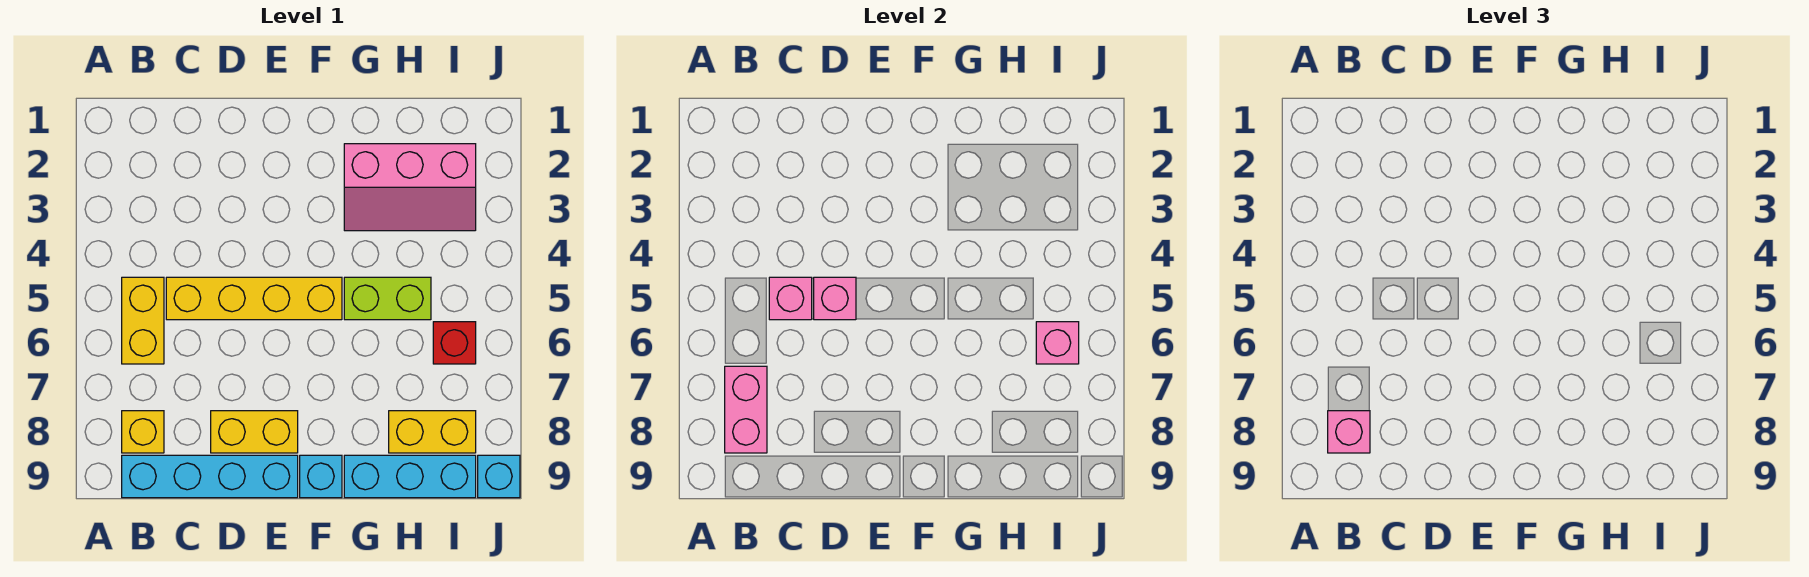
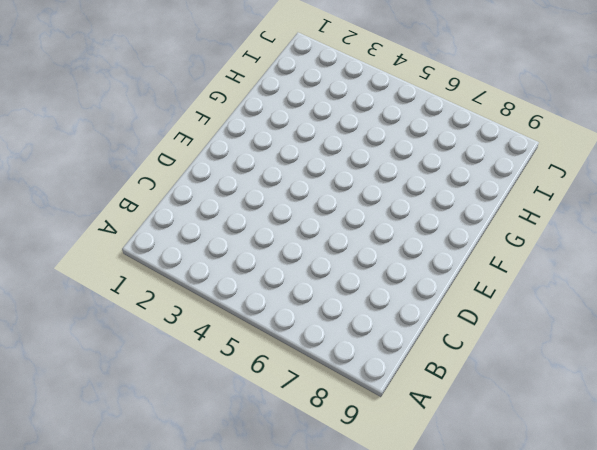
none -> yellow 1x2 brick [122,277,164,364]
none -> yellow 1x1 brick [122,411,164,453]
none -> cyan 1x4 brick [122,455,298,498]

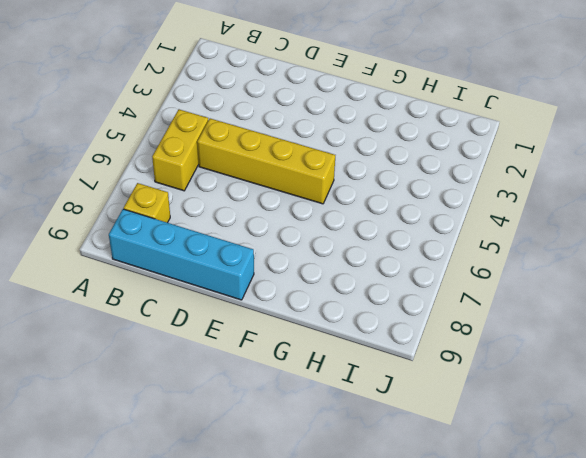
none -> yellow 1x2 brick [211,411,298,453]
none -> cyan 1x1 brick [300,455,342,498]
none -> pink 2x3 slope [344,144,476,231]

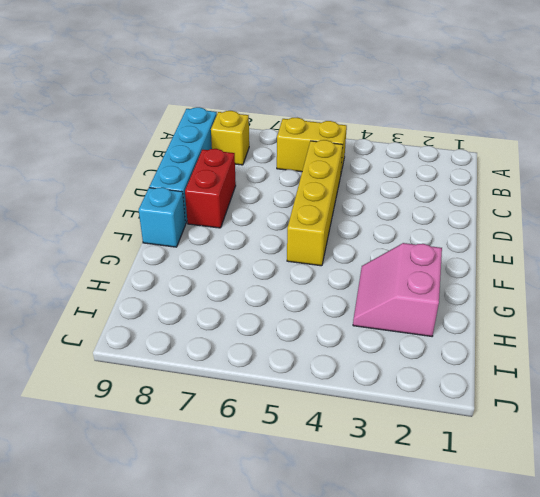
red 1x2 brick [185,149,236,228] -> yellow 1x2 brick [211,411,298,453]
pink 2x2 slope [353,243,442,336] -> pink 2x3 slope [344,144,476,231]
none -> lime 1x2 brick [344,277,431,320]
none -> cyan 1x3 brick [344,455,476,498]
none -> yellow 1x2 brick [389,411,476,453]

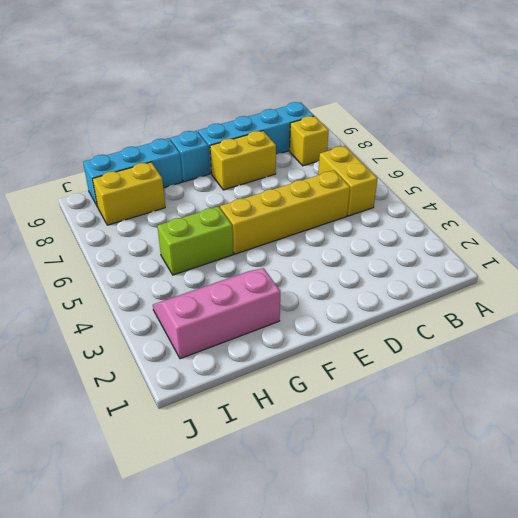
none -> red 1x1 brick [433,322,476,364]
none -> cyan 1x1 brick [478,455,520,498]
none -> pink 1x2 brick [725,366,767,453]

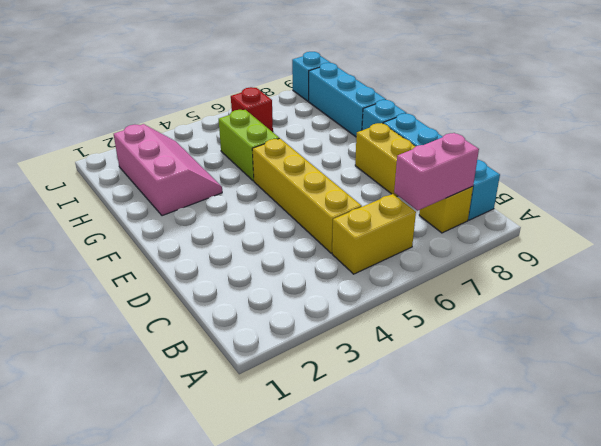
none -> yellow 1x2 brick [389,411,476,453]
none -> pink 1x1 brick [769,277,812,320]
none -> pink 1x1 brick [814,277,856,320]

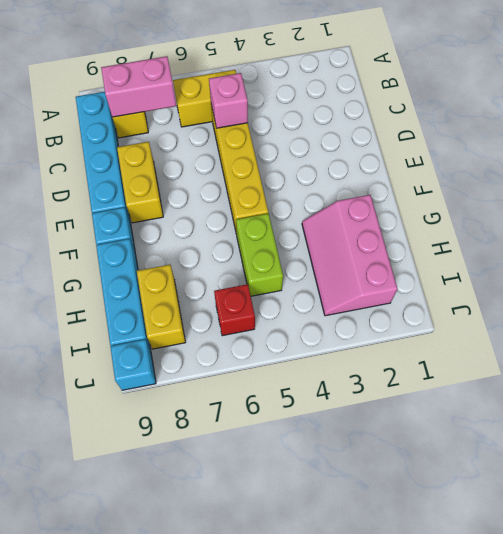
none -> pink 1x1 brick [814,277,856,320]
none -> pink 1x1 brick [1036,322,1079,364]
none -> pink 1x1 brick [1328,411,1370,453]

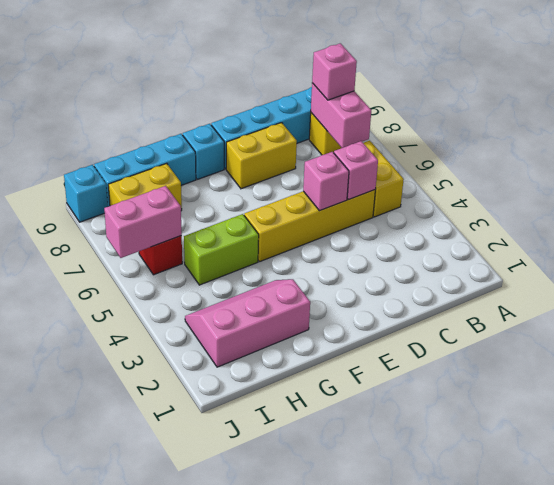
pink 1x2 brick [104,186,182,258] -> pink 1x1 brick [1036,322,1079,364]

